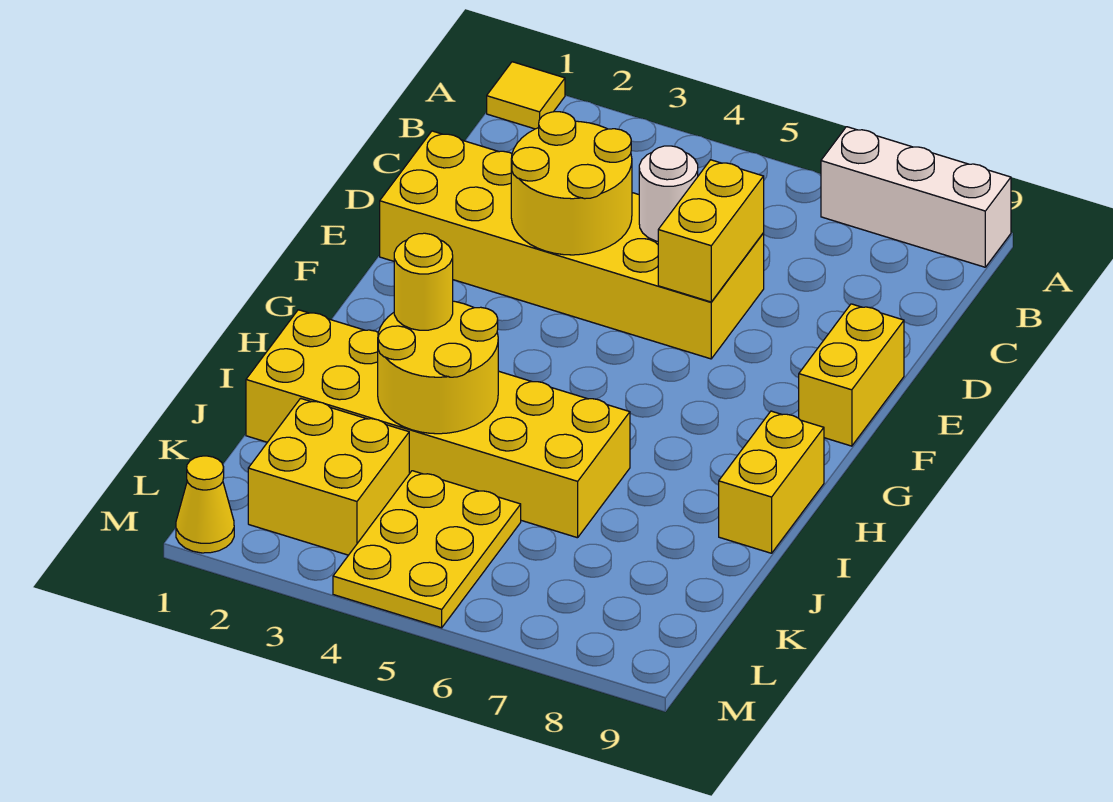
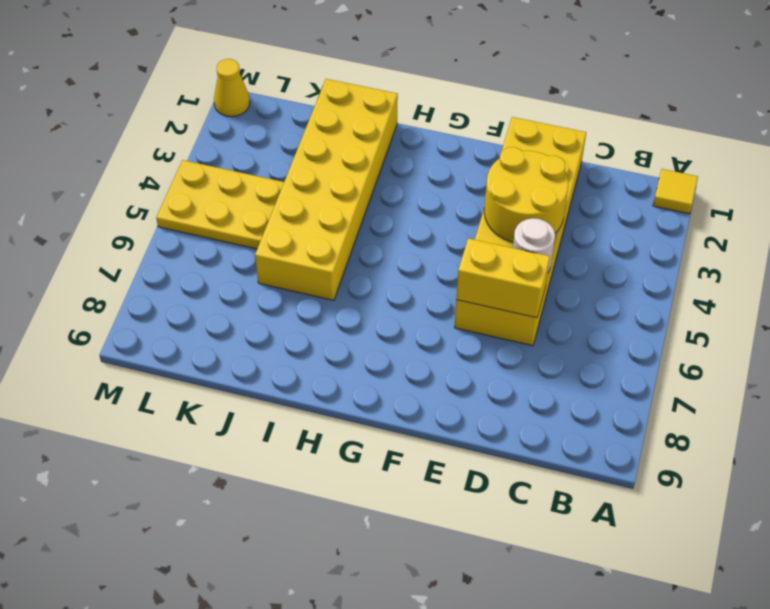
none -> white 1x3 brick [821,127,1011,267]
none -> yellow 1x2 brick [799,304,904,446]
none -> yellow 1x2 brick [719,411,824,553]

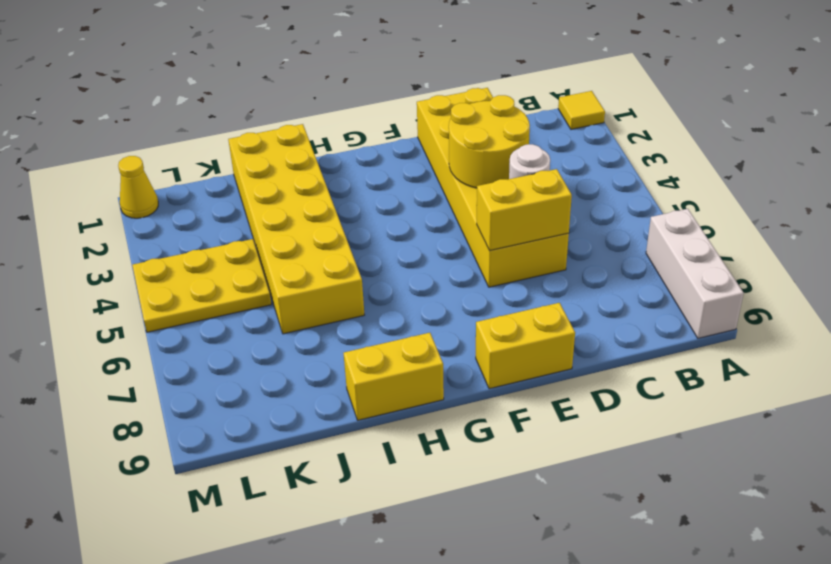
none -> yellow 2x2 brick [248,398,409,555]
none -> yellow 2x2 round brick [378,301,498,434]
none -> yellow 1x1 round brick [394,233,453,330]

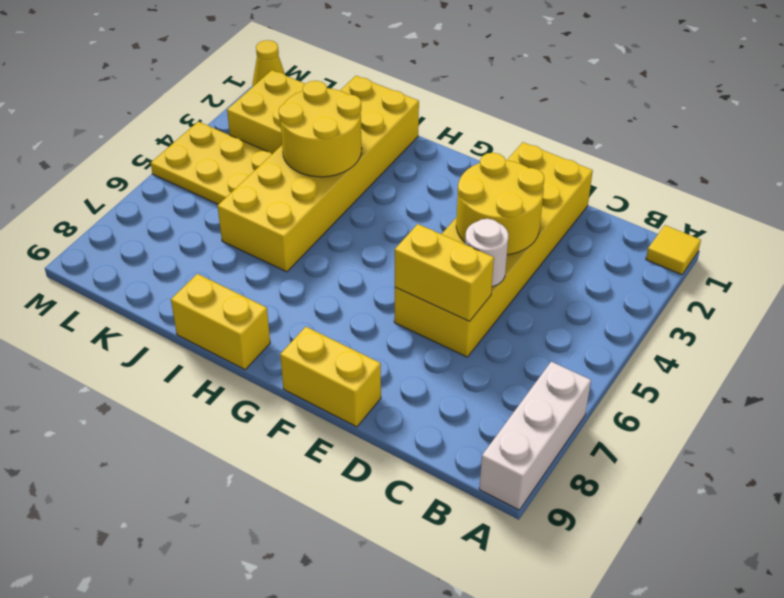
none -> yellow 1x1 round brick [394,233,453,330]

